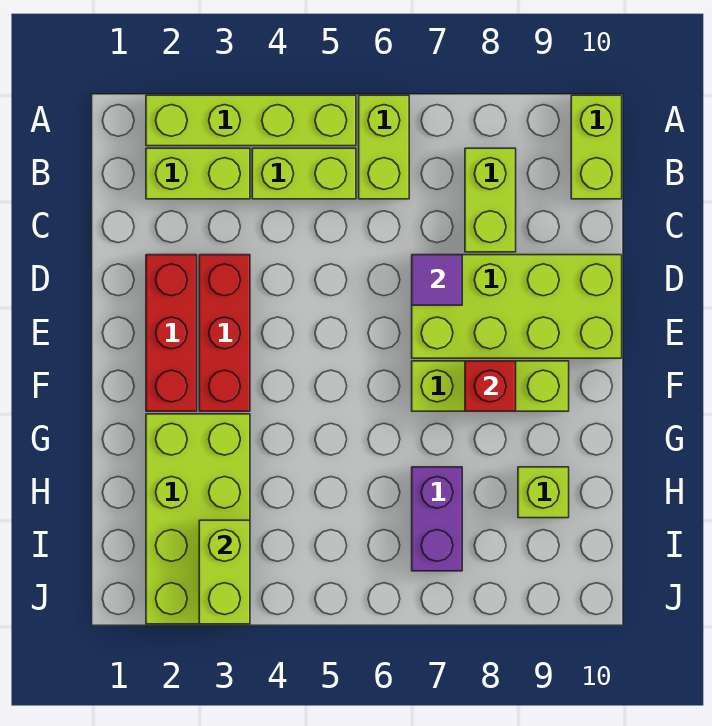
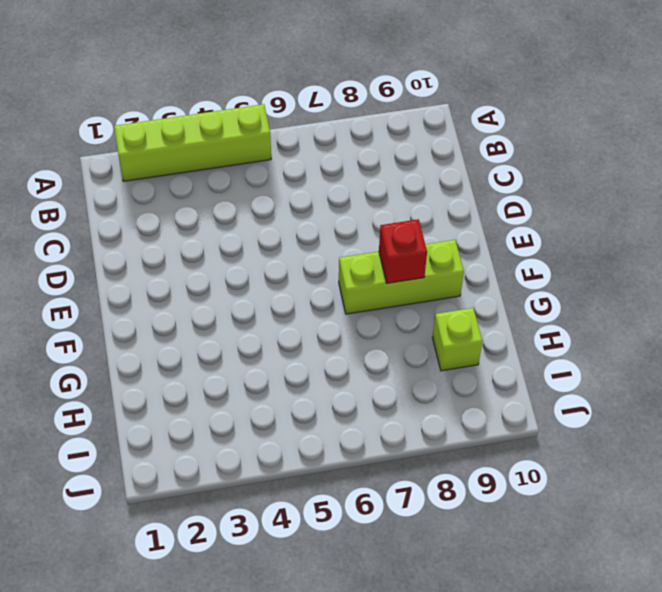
none -> lime 1x2 brick [359,95,409,199]
none -> lime 1x2 brick [571,95,622,199]
none -> lime 1x2 brick [146,148,250,199]

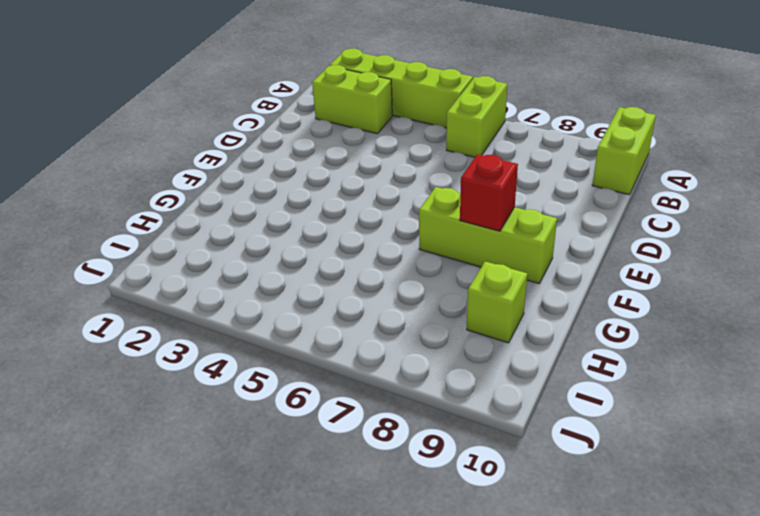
none -> lime 1x2 brick [252,148,356,199]
none -> lime 1x2 brick [465,148,516,252]
none -> red 1x3 brick [146,255,197,411]

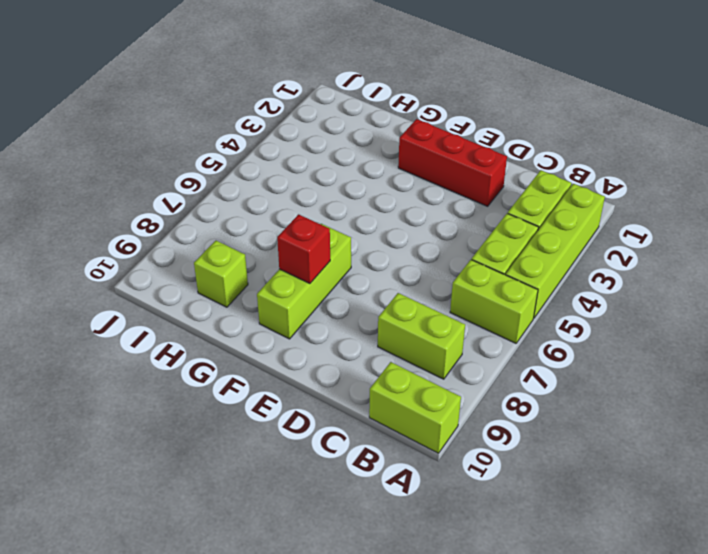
none -> red 1x3 brick [199,255,250,411]
none -> lime 2x4 brick [412,255,622,358]
none -> lime 2x4 brick [146,414,250,624]

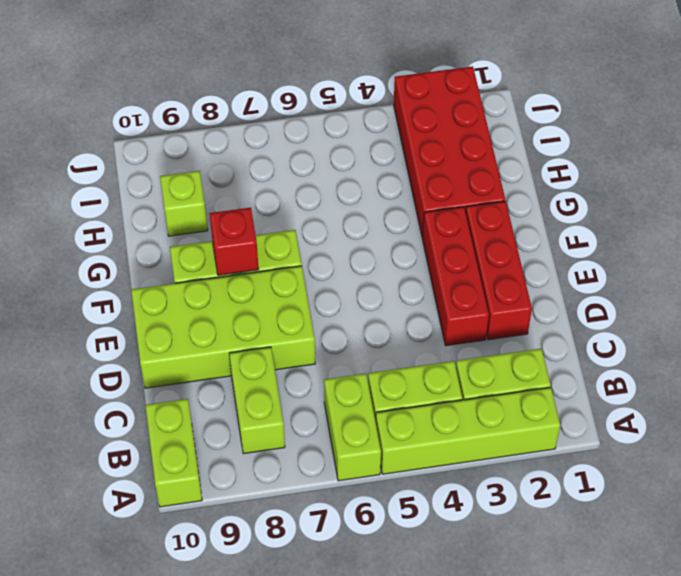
red 2x4 brick [394,66,505,237] -> lime 2x4 brick [146,414,250,624]
none -> purple 1x2 brick [412,467,462,571]
none -> purple 1x1 tile [412,255,462,305]
none -> lime 1x2 brick [199,520,250,624]

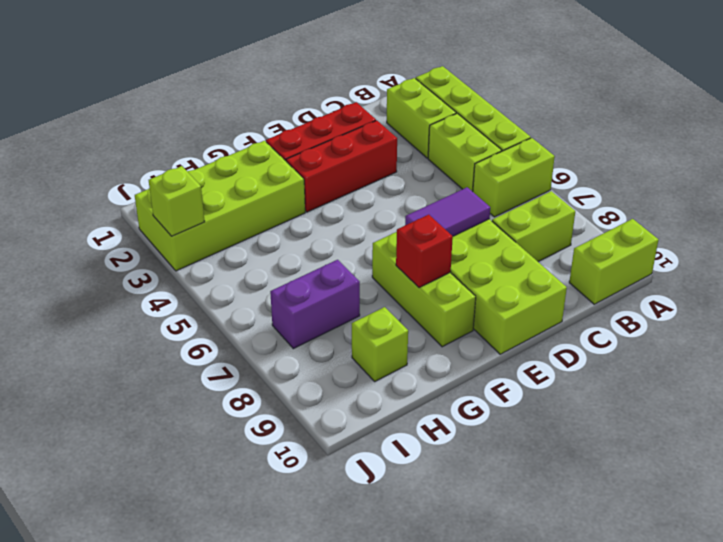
purple 1x2 tile [405,187,490,236] -> purple 1x1 tile [412,255,462,305]
lime 1x1 brick [149,166,205,236] -> lime 1x2 brick [199,520,250,624]

